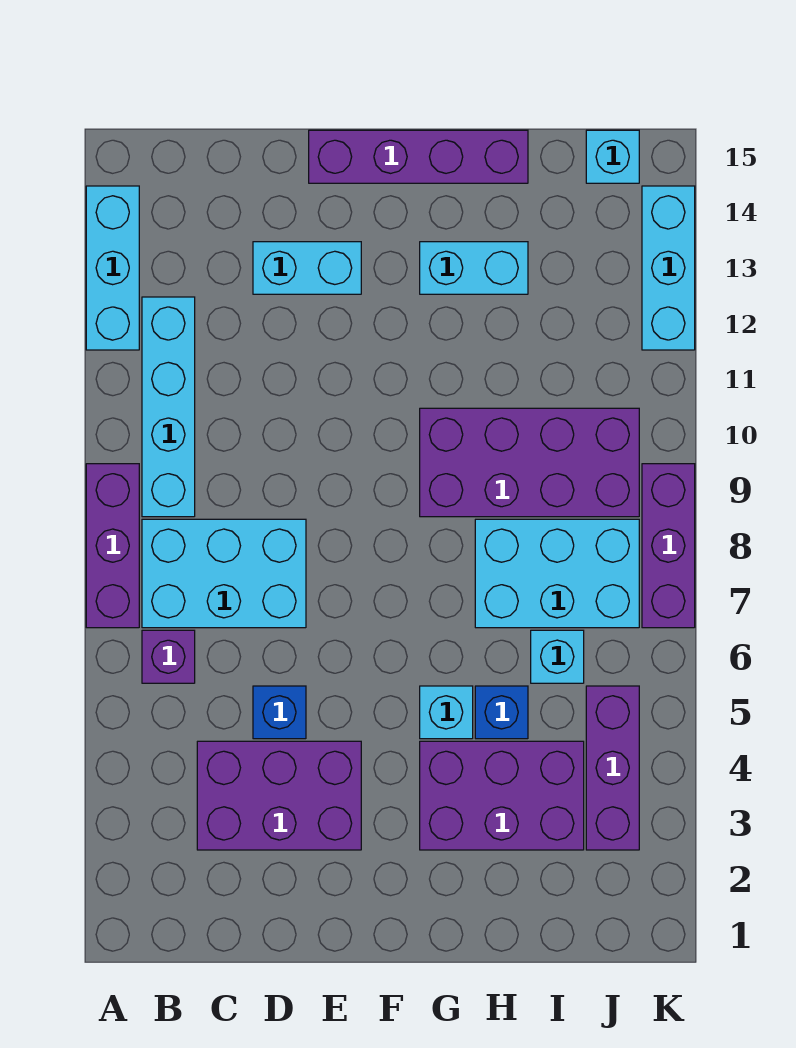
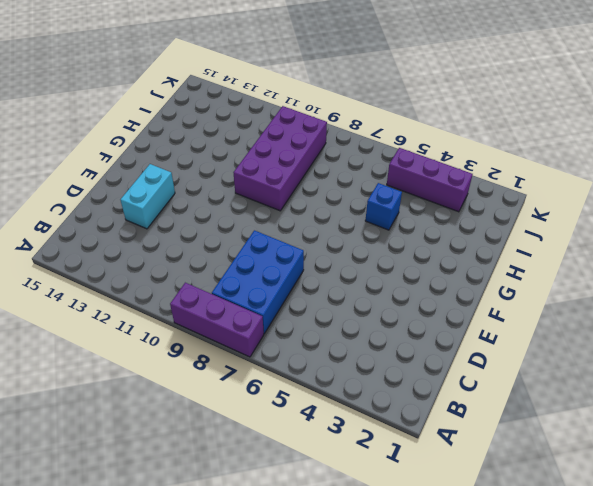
blue 2x3 brick [212,230,304,334] -> cyan 2x3 brick [142,519,306,628]
none -> cyan 1x3 brick [86,186,139,350]
none -> purple 1x1 brick [142,630,195,683]
none -> cyan 1x4 brick [142,297,195,517]

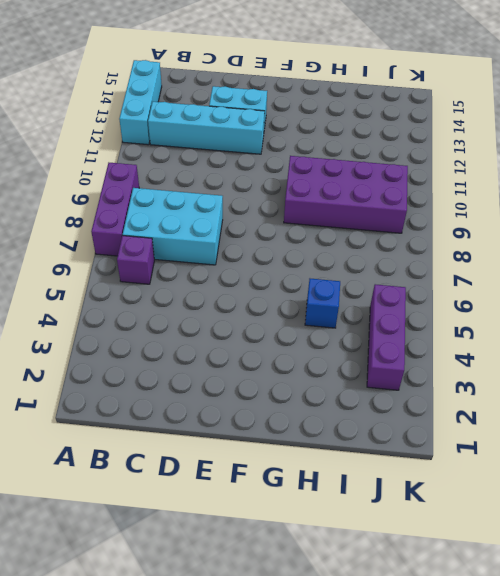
cyan 1x4 brick [148,102,265,154] -> cyan 1x4 brick turned to [142,297,195,517]
none -> purple 2x3 brick [197,741,361,850]
none -> blue 1x1 brick [253,686,306,739]
none -> purple 1x4 brick [309,130,528,183]

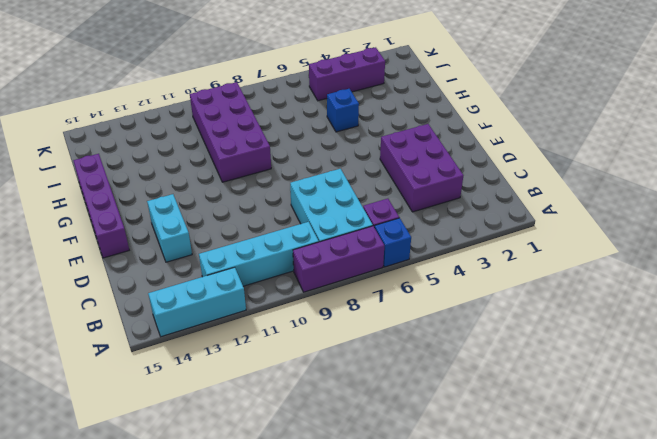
blue 1x1 brick [374,218,411,267] -> blue 1x1 brick moved to [253,686,306,739]
none -> purple 2x3 brick [420,741,584,850]
none -> cyan 1x1 brick [420,686,473,739]
none -> cyan 1x2 brick [420,242,528,294]

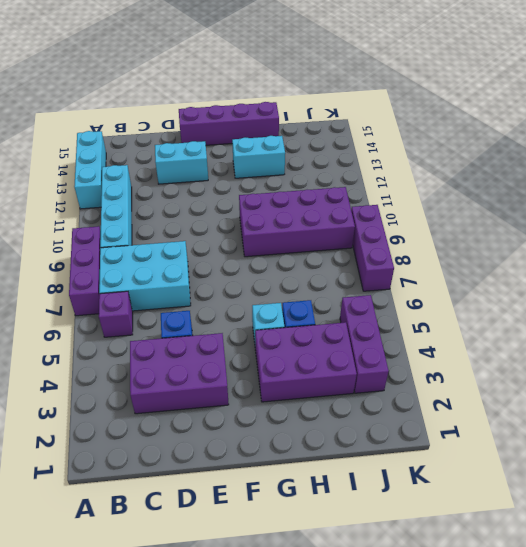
none -> cyan 2x3 brick [475,519,639,628]
none -> cyan 1x1 brick [531,630,584,683]
none -> cyan 1x1 brick [586,130,639,183]

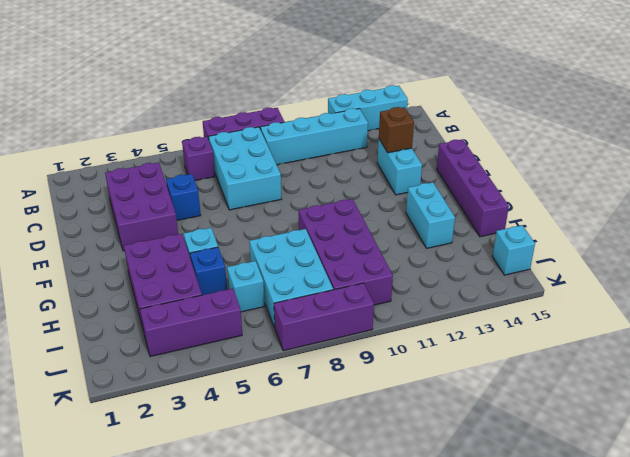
brown 1x1 brick [379,107,414,153] -> none
none -> cyan 1x3 brick [642,186,695,350]

